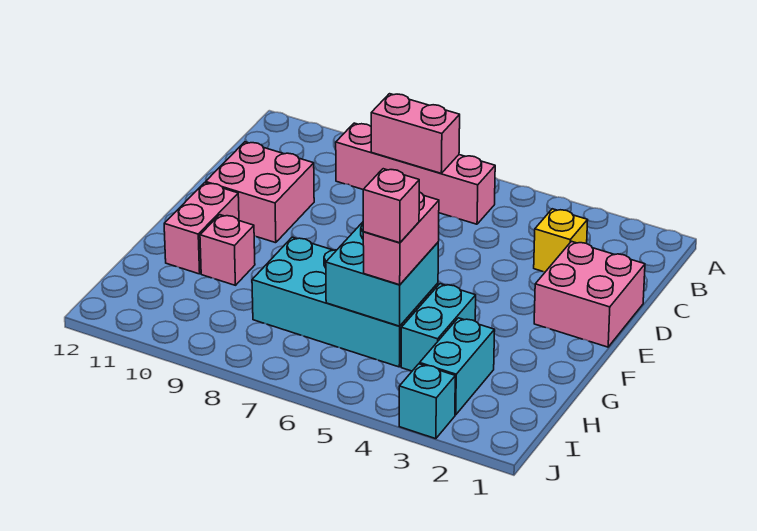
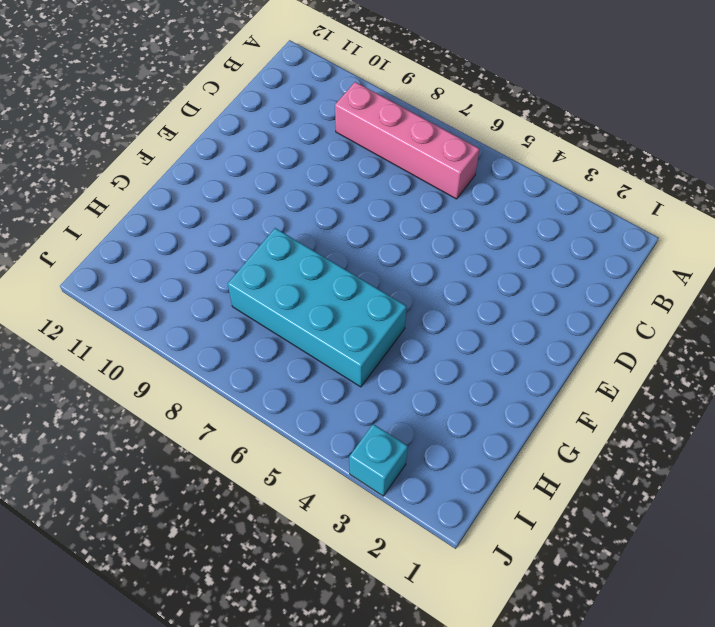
none -> yellow 1x1 brick [534,209,588,272]
none -> pink 2x2 brick [534,241,645,347]
none -> pink 2x2 brick [206,142,314,243]

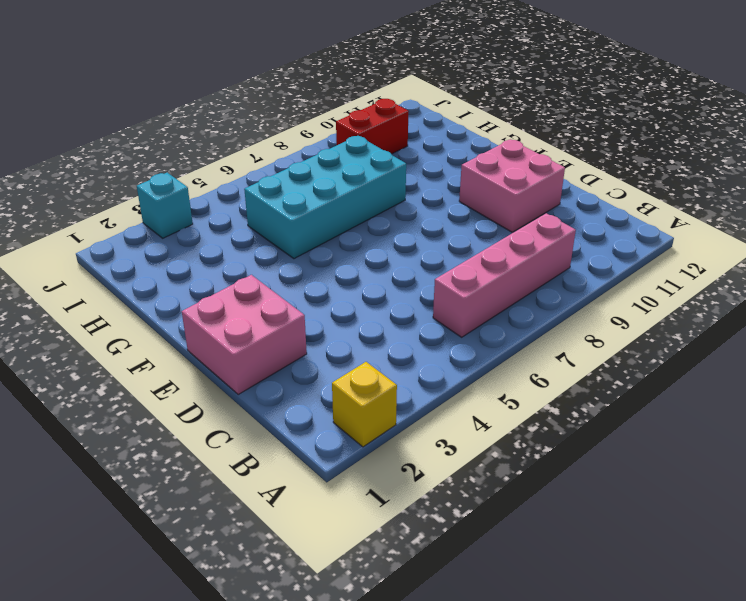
yellow 1x1 brick [332,362,397,447] -> yellow 1x1 brick moved to [534,209,588,272]
red 1x2 brick [336,99,409,154] -> none
none -> pink 1x2 brick [164,183,239,274]
none -> cyan 1x2 brick [401,284,476,371]
none -> pink 1x1 brick [200,215,255,285]

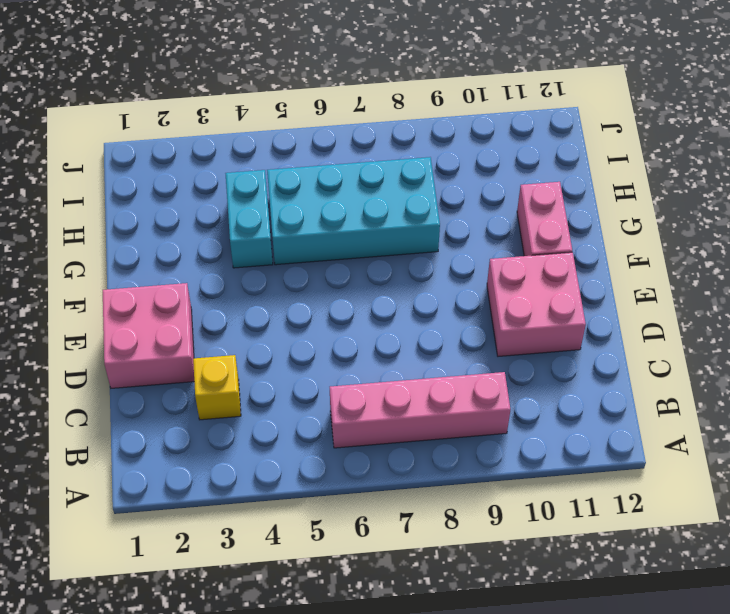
none -> pink 1x1 brick [200,215,255,285]
none -> cyan 1x2 brick [420,318,495,415]
none -> cyan 1x1 brick [399,364,455,439]

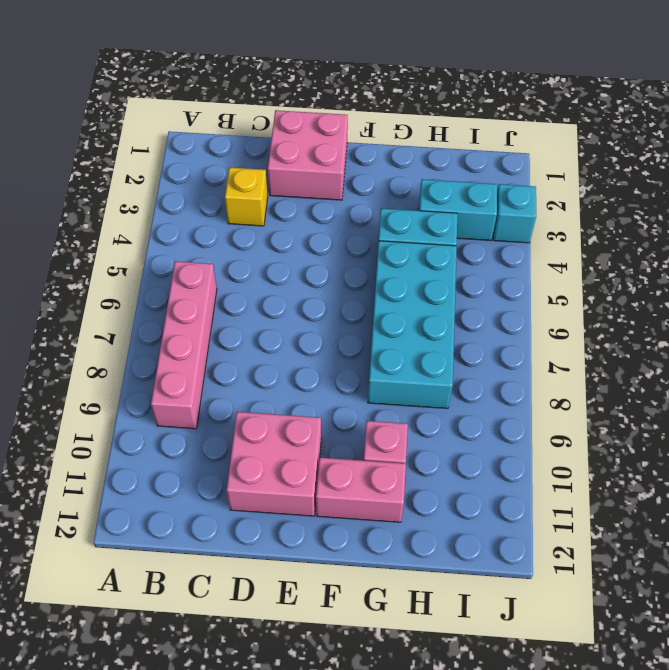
none -> pink 1x2 brick [371,94,460,173]
none -> cyan 2x2 brick [326,222,438,326]
none -> pink 1x2 brick [363,192,439,285]

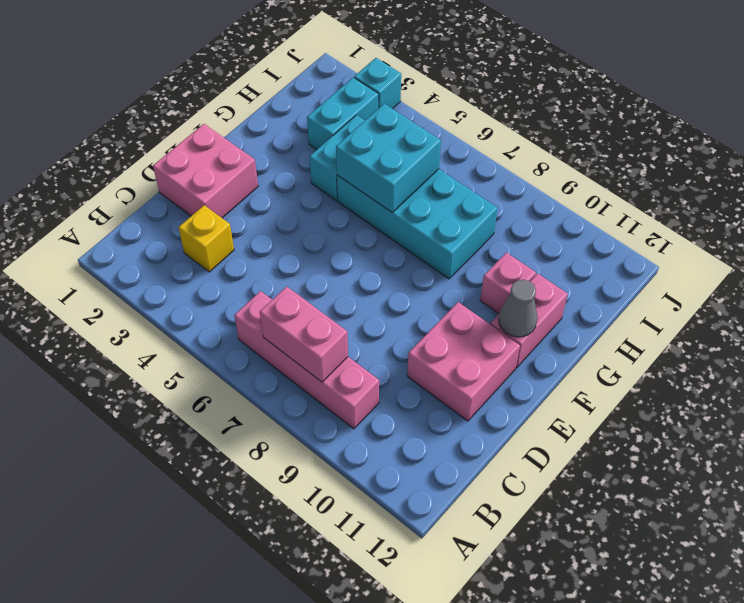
grey 1x1 cone [499,280,538,337] -> none
none -> pink 1x2 brick [363,192,439,285]
none -> pink 1x1 brick [363,169,419,243]

